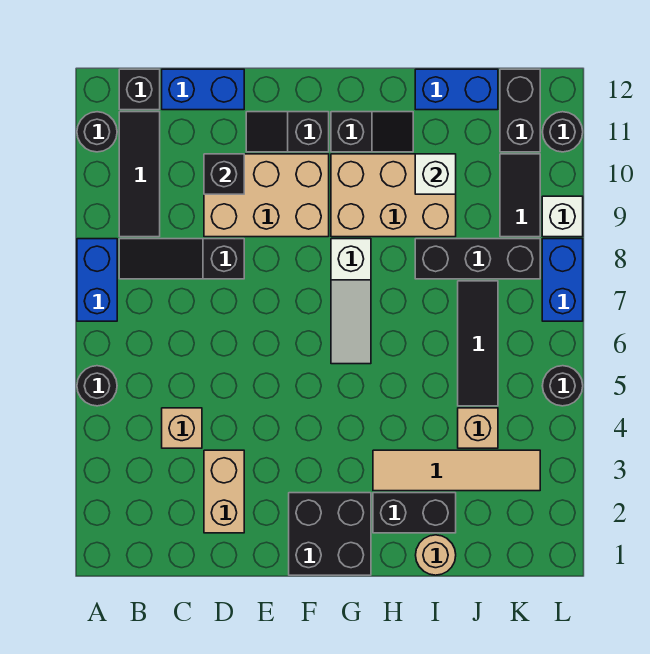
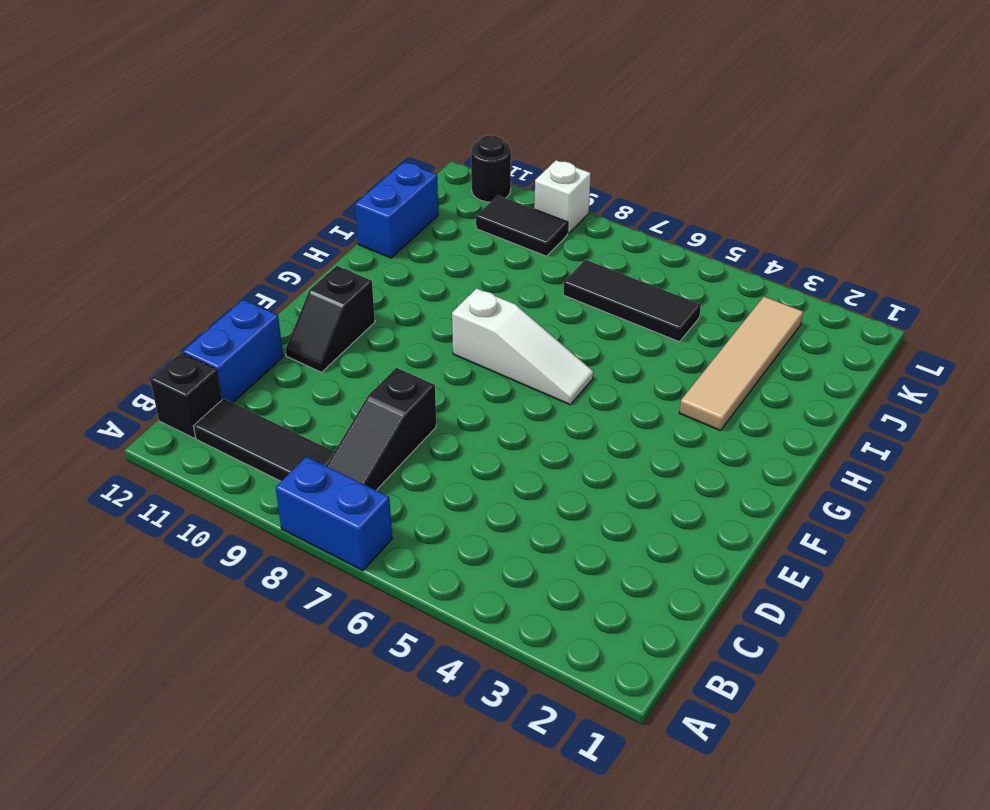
none -> black 1x1 round brick [77,366,117,406]
none -> black 1x1 round brick [77,112,117,152]
none -> tan 1x1 brick [162,408,202,448]
none -> tan 1x2 brick [204,450,244,533]

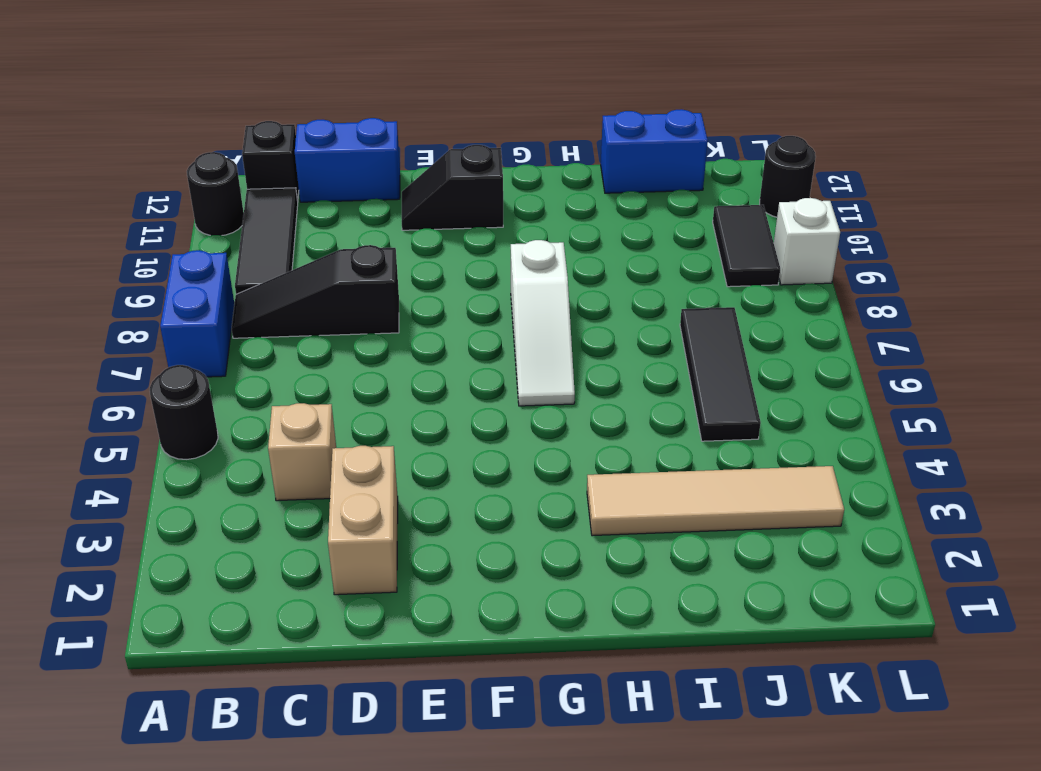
none -> tan 2x3 brick [204,154,329,237]
none -> black 2x2 brick [289,493,371,575]
none -> tan 2x3 brick [331,154,456,237]
none -> black 1x2 slope [331,112,413,152]

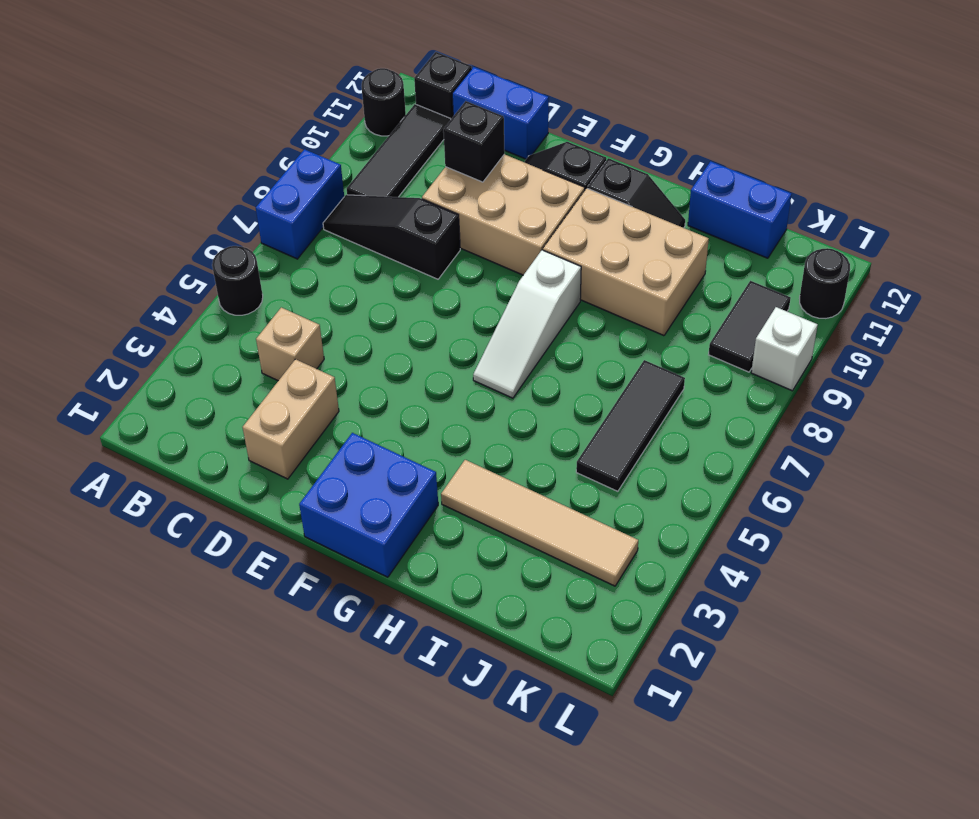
blue 2x2 brick [299,433,438,577] -> black 2x2 brick [289,493,371,575]
none -> black 1x2 brick [373,493,456,533]
none -> tan 1x1 round brick [416,535,456,575]
none -> black 1x3 brick [415,239,540,279]
none -> tan 1x1 brick [458,408,498,448]

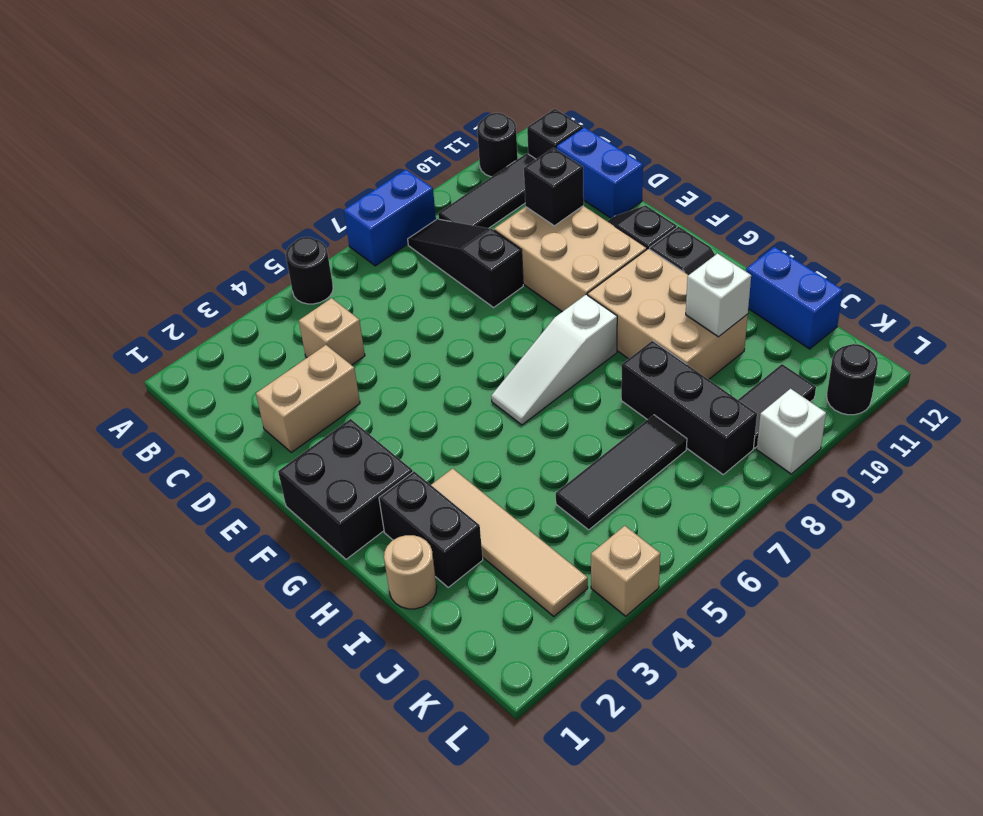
tan 1x1 brick [591,526,660,616] -> tan 1x1 brick moved to [458,408,498,448]
none -> black 1x2 brick [500,69,540,152]
none -> black 1x1 round brick [542,366,583,406]
none -> blue 1x2 brick [542,239,583,321]

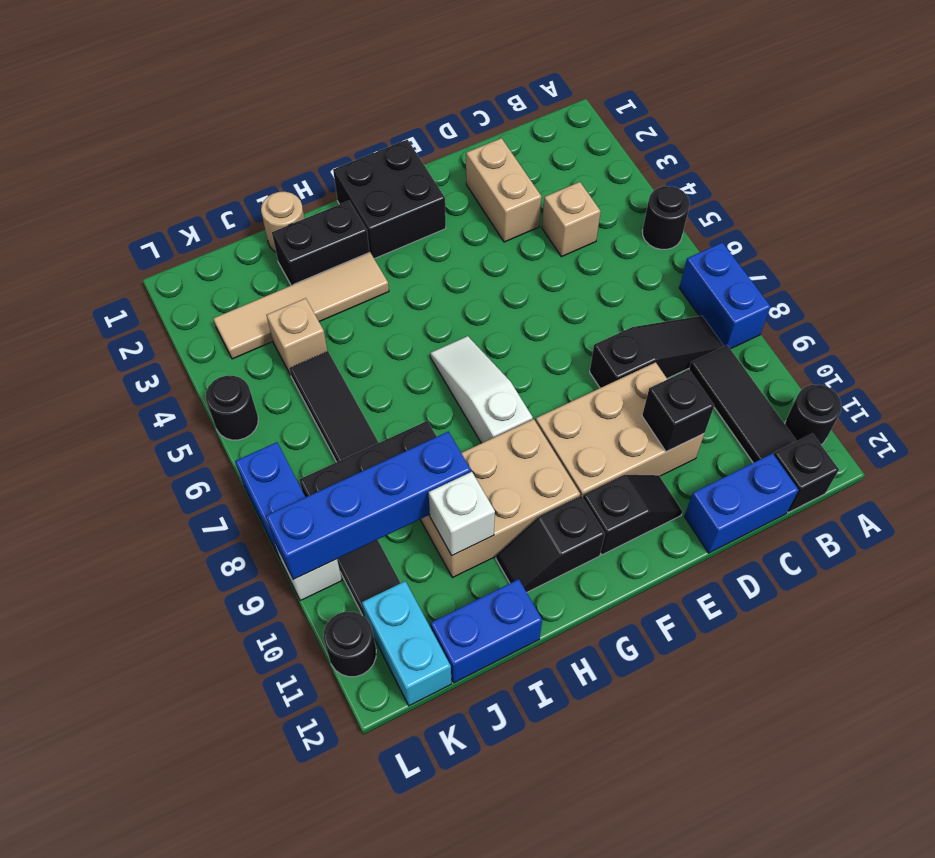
blue 1x4 brick [266,432,471,580] -> none
cyan 1x2 brick [362,581,452,706] -> black 1x2 brick [500,69,540,152]

